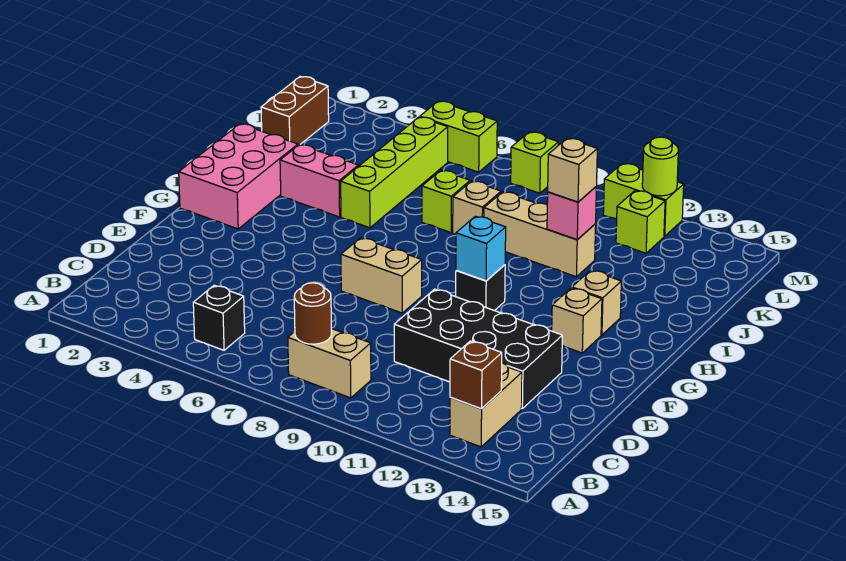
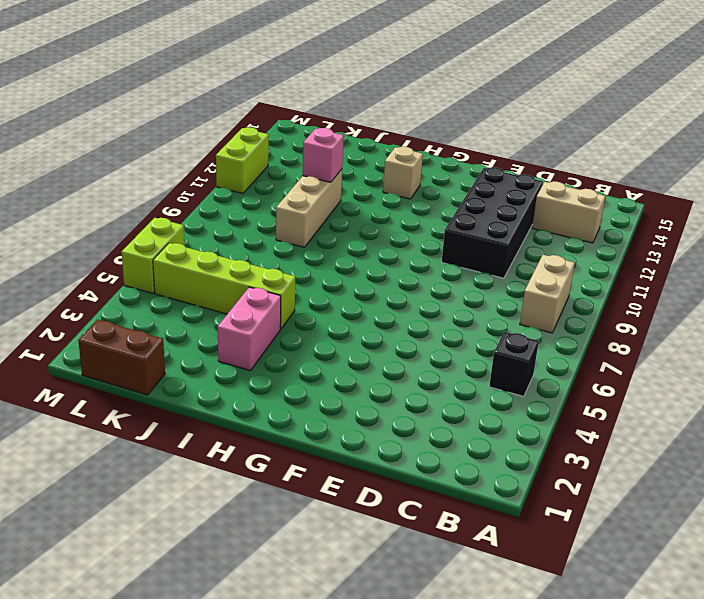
none -> tan 1x2 brick [341,238,422,313]
none -> pink 2x3 brick [179,124,298,229]
none -> black 1x1 brick [456,265,505,311]

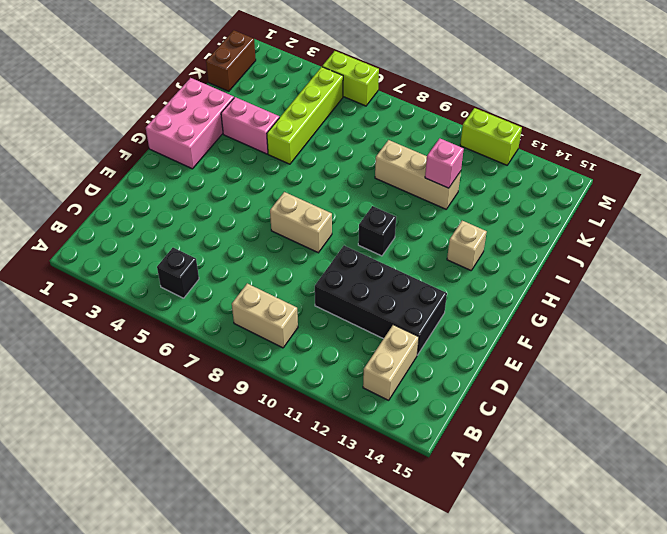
none -> tan 1x1 brick [552,288,602,353]
none -> lime 1x1 brick [422,170,470,233]
none -> tan 1x1 brick [453,181,501,234]

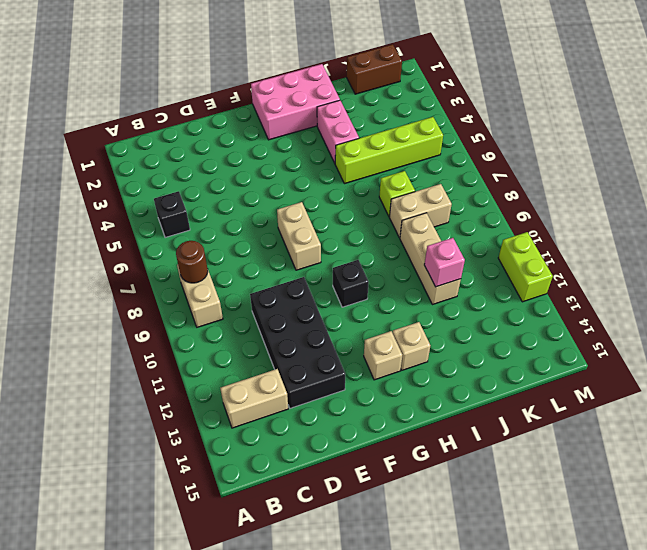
tan 1x2 brick [390,184,452,238] -> tan 1x1 brick [453,181,501,234]
none -> lime 1x1 brick [616,191,665,253]
none -> lime 1x2 brick [420,101,497,172]
none -> lime 1x1 brick [511,132,559,193]

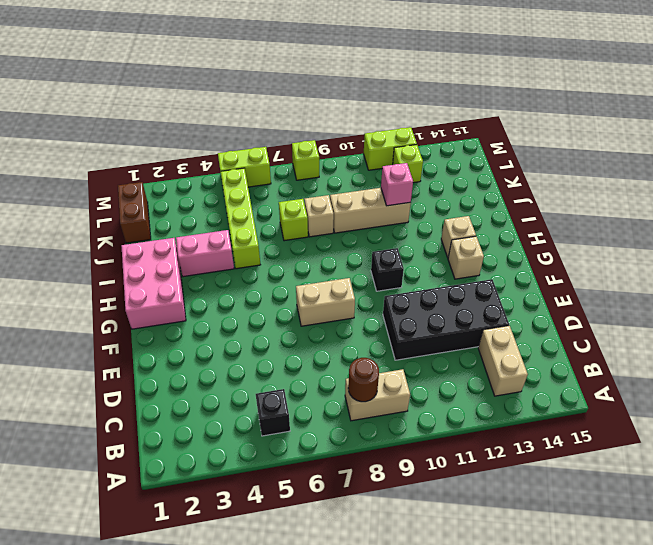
none -> brown 1x1 brick [450,341,502,409]
none -> cyan 1x1 brick [456,216,506,281]
none -> lime 1x1 round brick [642,137,678,196]

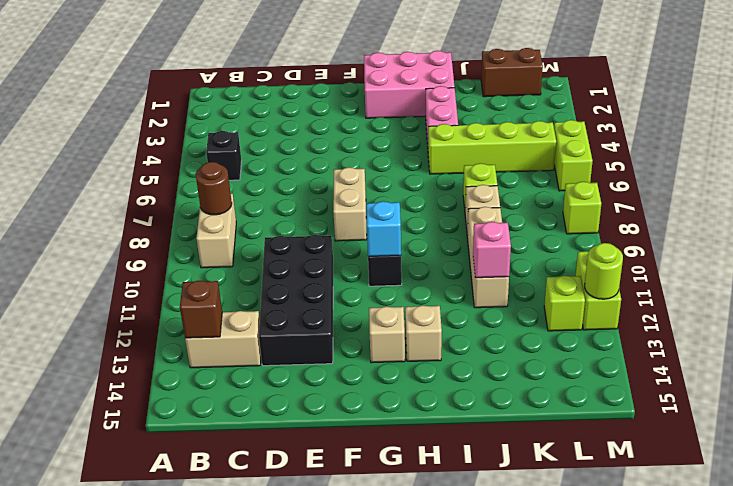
none -> tan 1x1 brick [548,138,597,202]

